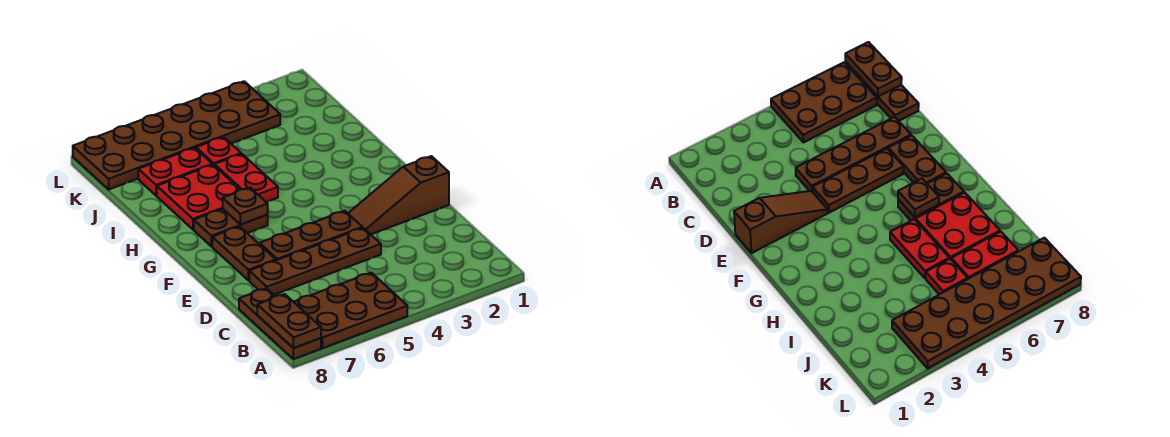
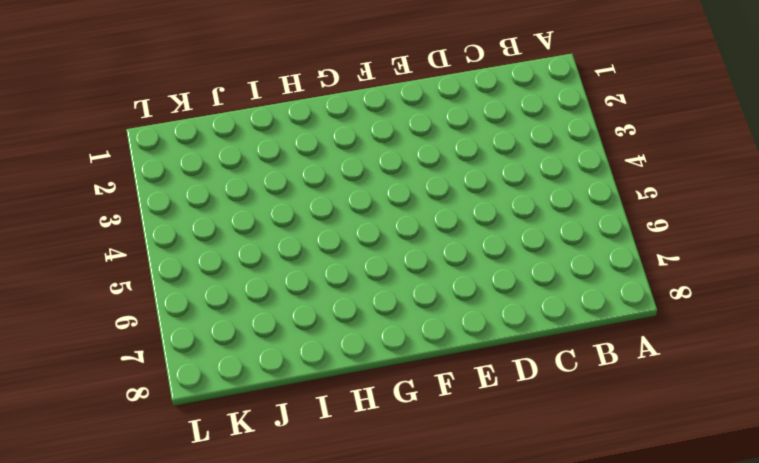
none -> brown 2x3 plate [294,273,407,348]
none -> brown 1x3 plate [239,288,321,359]
none -> brown 1x4 plate [249,228,381,295]

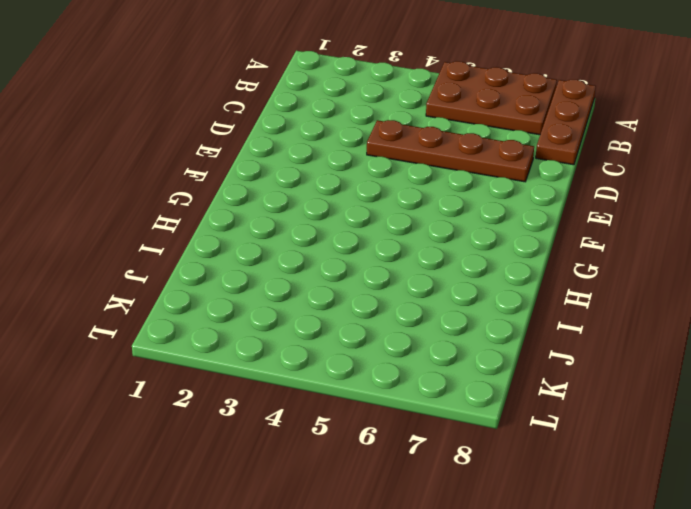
none -> brown 1x3 slope [348,156,449,234]
none -> brown 1x3 plate [260,211,362,260]
none -> brown 1x2 plate [212,226,276,280]

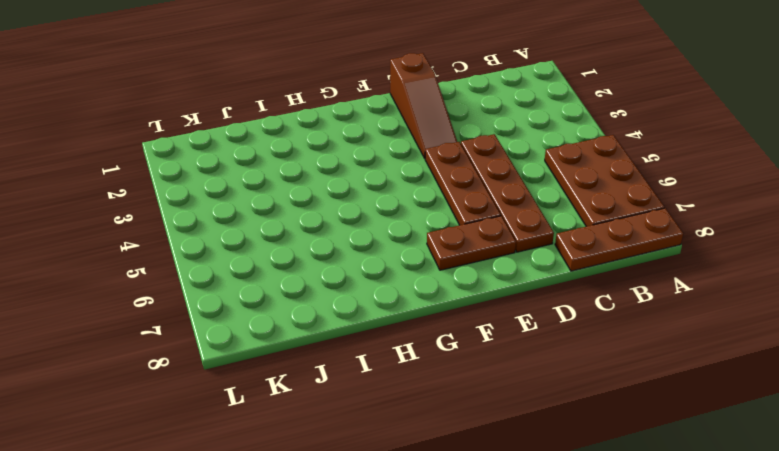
none -> brown 1x2 plate [194,209,268,246]
none -> red 1x2 plate [215,154,278,202]
none -> red 2x2 plate [157,165,240,229]

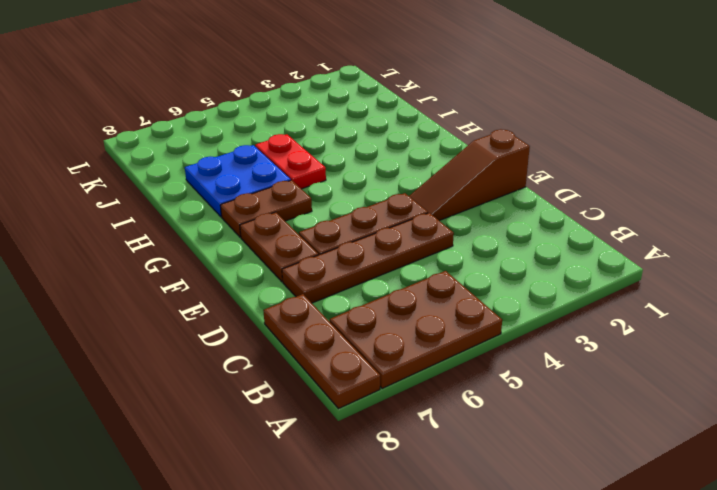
blue 2x2 plate [185,145,291,217] -> red 2x2 plate [157,165,240,229]
none -> red 1x1 plate [196,137,241,166]
none -> red 1x2 plate [138,148,212,196]
none -> brown 2x6 plate [73,81,280,189]

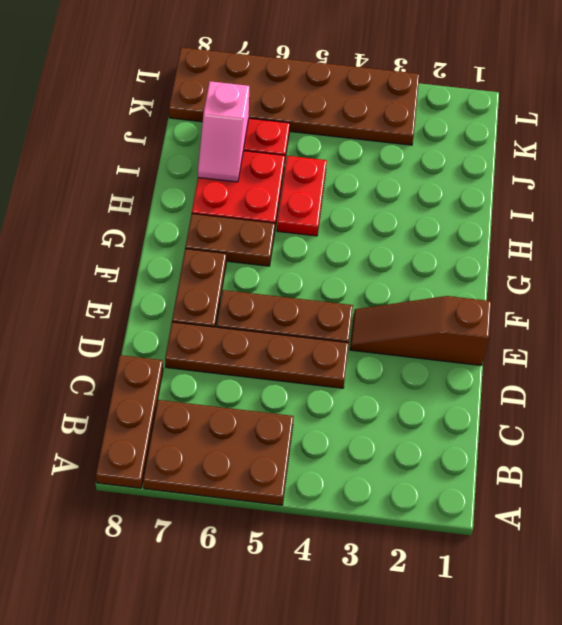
pink 1x2 slope [198,81,249,182] -> none
none -> red 1x1 plate [196,137,241,166]
none -> brown 1x2 plate [257,294,321,348]
none -> brown 1x1 plate [223,188,268,225]

